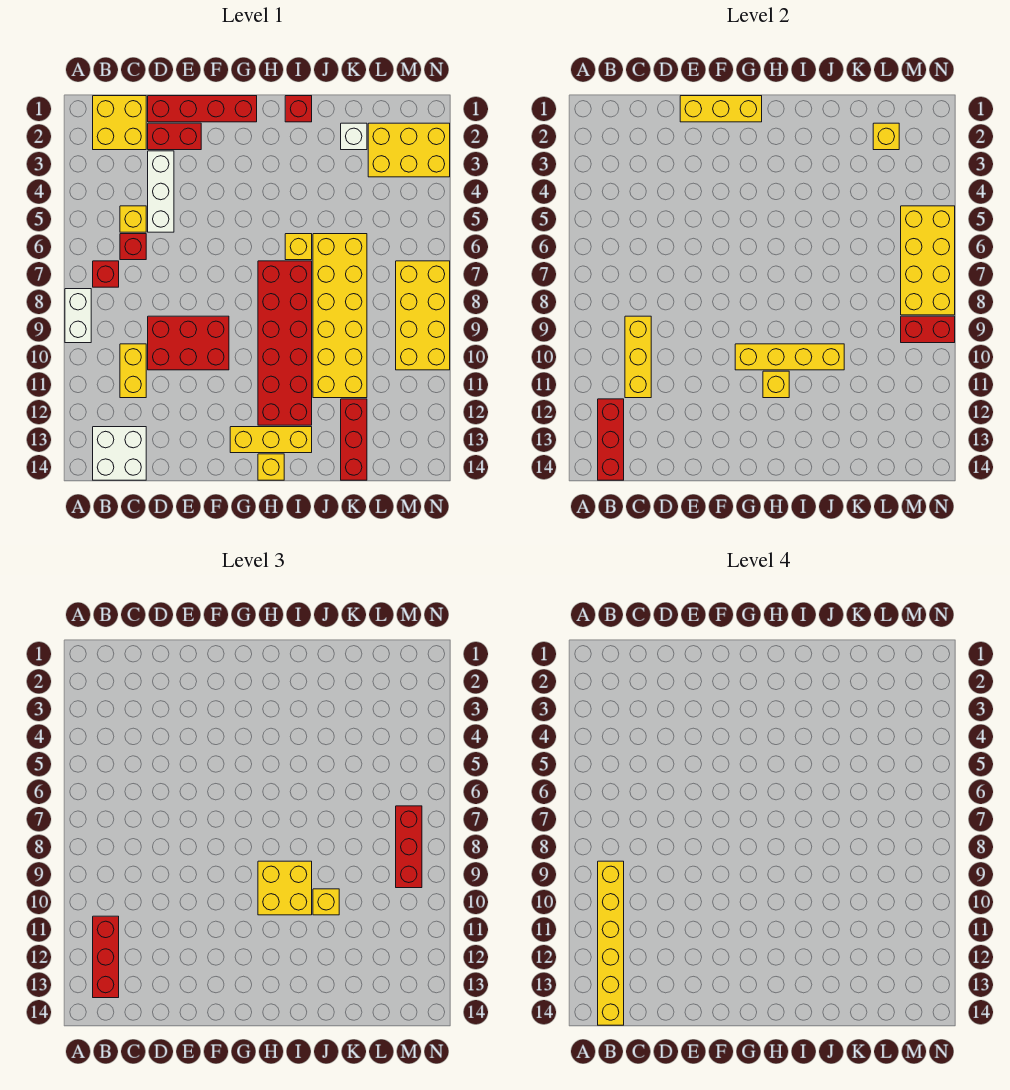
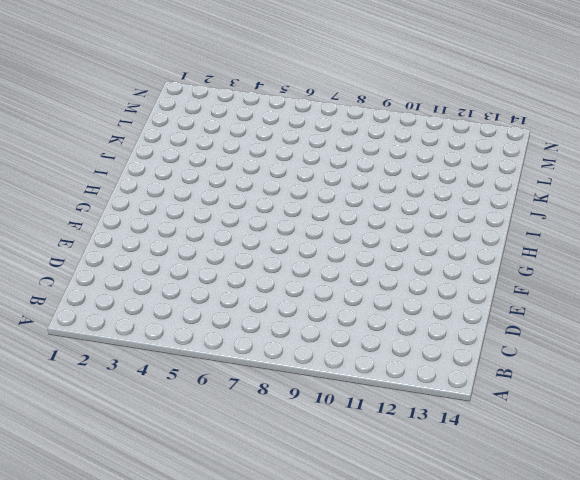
none -> white 1x2 brick [65,289,91,343]
none -> yellow 2x2 brick [93,96,146,150]
none -> red 1x1 brick [93,261,119,287]
none -> white 2x2 brick [93,427,146,480]

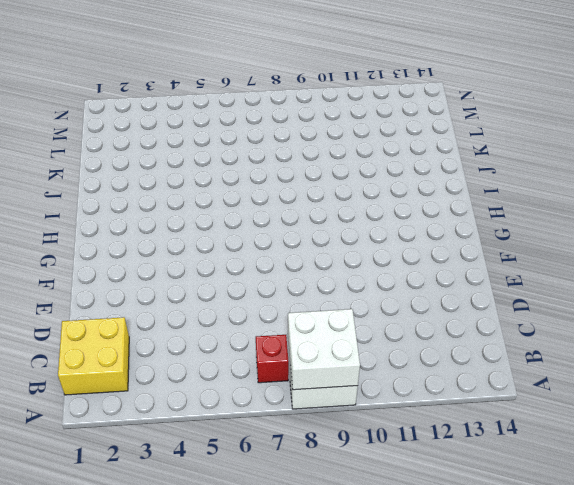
white 2x2 brick [288,309,360,390] -> white 2x2 brick moved to [93,427,146,480]
none -> yellow 1x1 brick [120,206,146,232]
none -> red 1x1 brick [120,234,146,260]
none -> yellow 1x2 brick [120,344,146,398]
none -> red 1x4 brick [148,96,257,122]

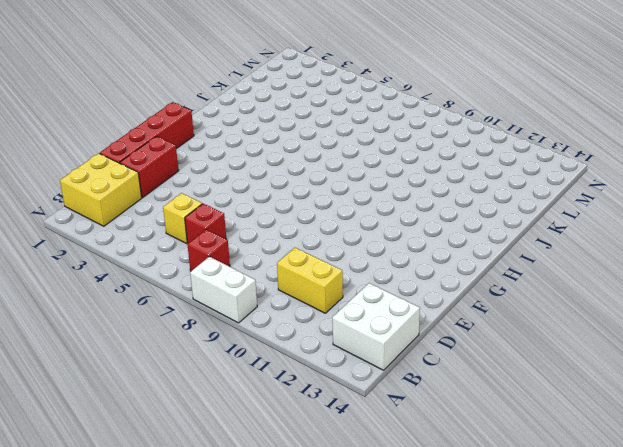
none -> white 1x3 brick [148,151,174,232]
none -> red 2x3 brick [148,316,229,370]
none -> yellow 1x3 brick [230,427,312,453]
none -> red 2x6 brick [258,261,312,425]

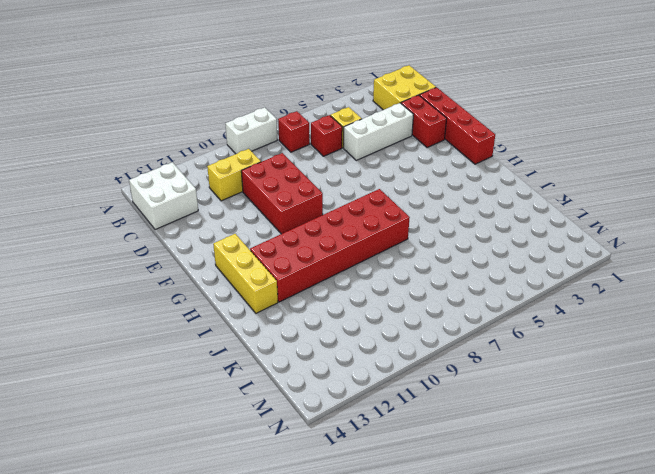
none -> yellow 1x1 brick [258,454,284,480]
none -> red 1x1 brick [285,96,312,122]
none -> yellow 1x1 brick [285,234,312,260]
none -> yellow 2x6 brick [313,234,367,398]

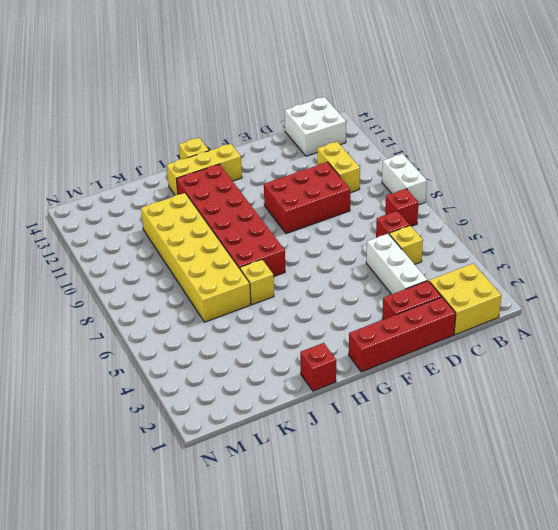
none -> white 1x1 brick [341,123,367,150]
none -> red 1x3 brick [341,399,367,480]
none -> yellow 2x3 brick [368,123,450,177]
none -> yellow 2x4 brick [396,261,450,370]

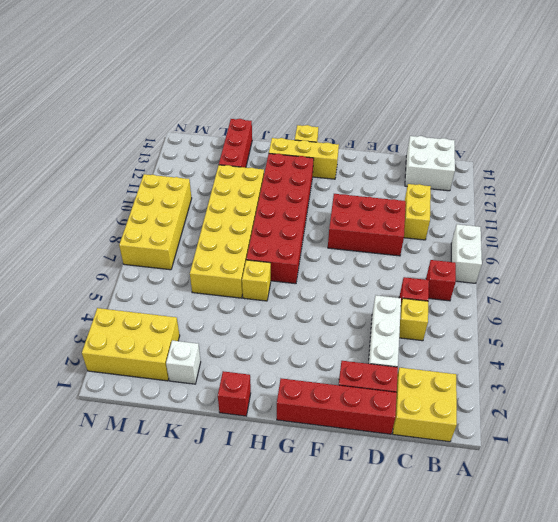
none -> red 1x3 brick [598,399,624,480]
none -> yellow 1x3 brick [625,316,651,398]
none -> yellow 1x3 brick [680,96,762,122]
none -> yellow 1x4 brick [735,344,844,370]

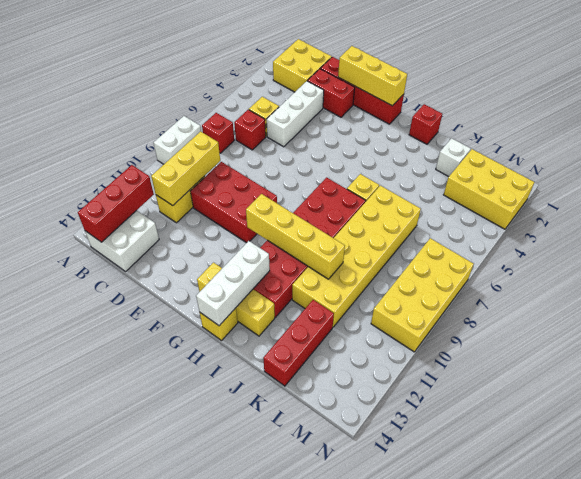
white 1x3 brick [196,241,270,326] -> none
none -> yellow 1x1 brick [763,371,789,398]
none -> yellow 1x1 brick [873,123,899,150]
none -> yellow 2x4 brick [901,206,955,315]
none -> red 1x2 brick [901,316,955,343]

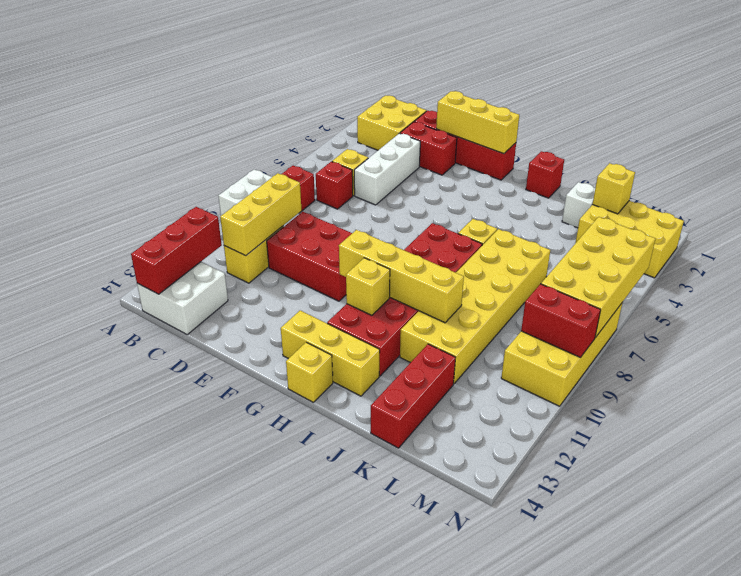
none -> red 1x3 brick [93,916,119,998]
none -> yellow 2x2 brick [258,861,312,915]
none -> yellow 1x1 brick [313,889,339,915]
none -> red 1x3 brick [396,806,422,888]

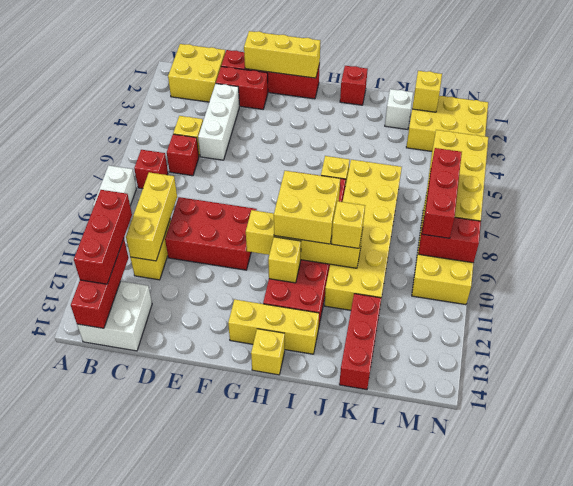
none -> yellow 1x6 brick [598,861,624,1025]

